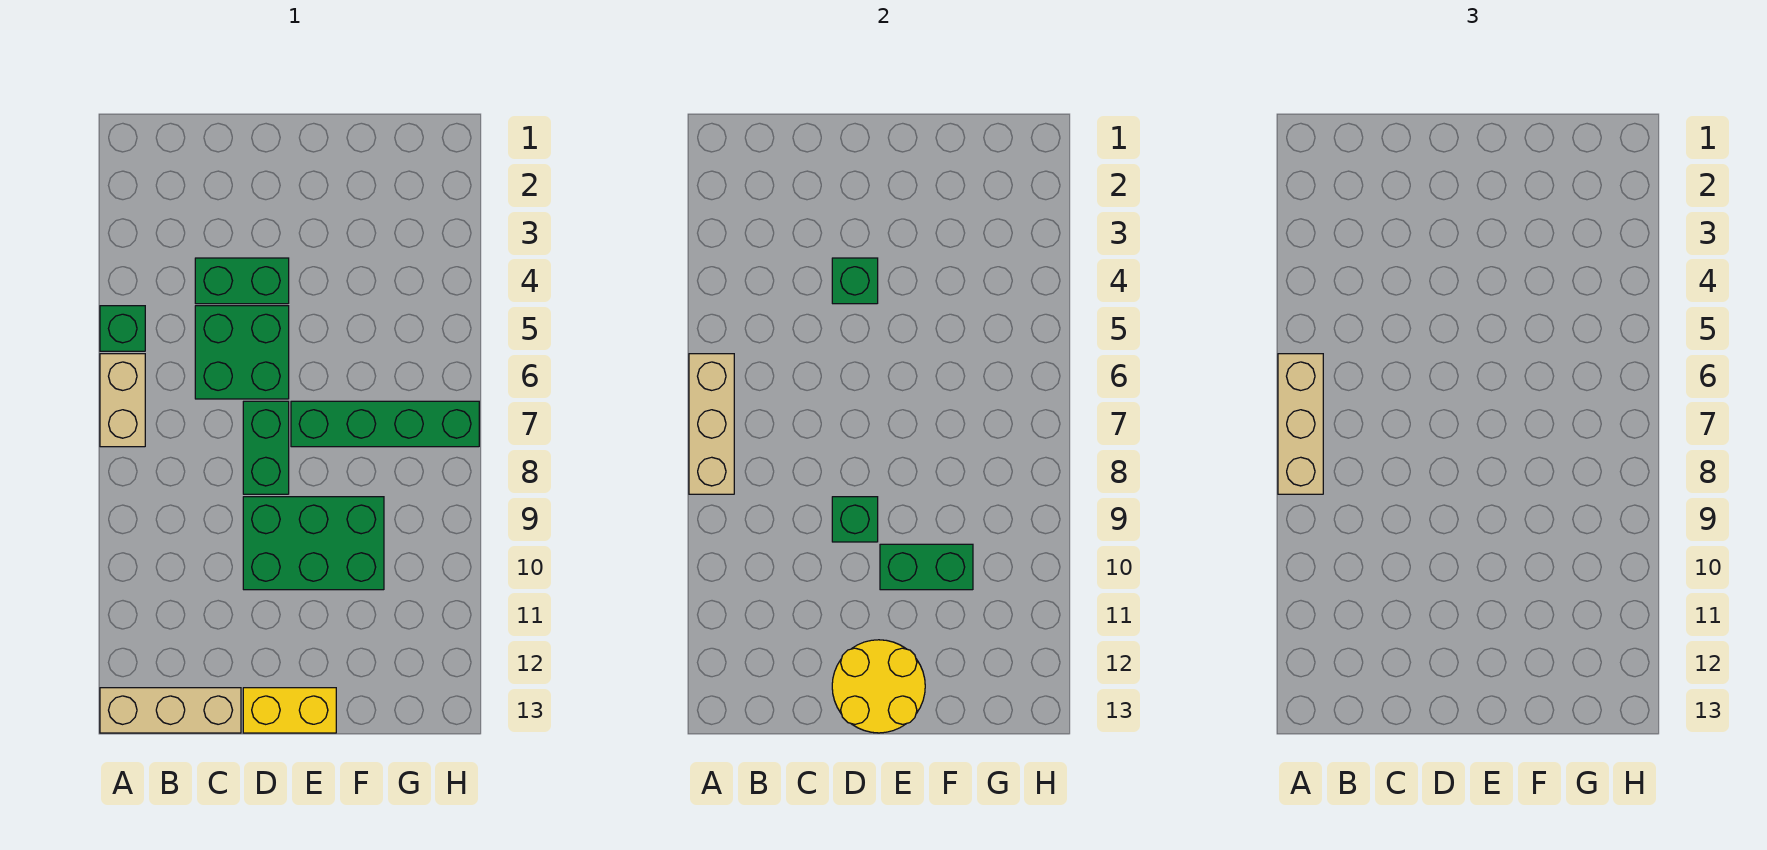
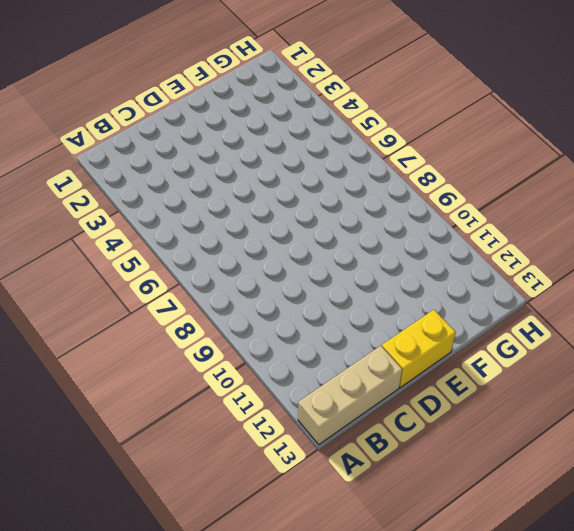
none -> green 1x1 brick [100,306,145,351]
none -> tan 1x2 brick [100,354,145,447]
none -> green 1x2 brick [195,258,289,304]

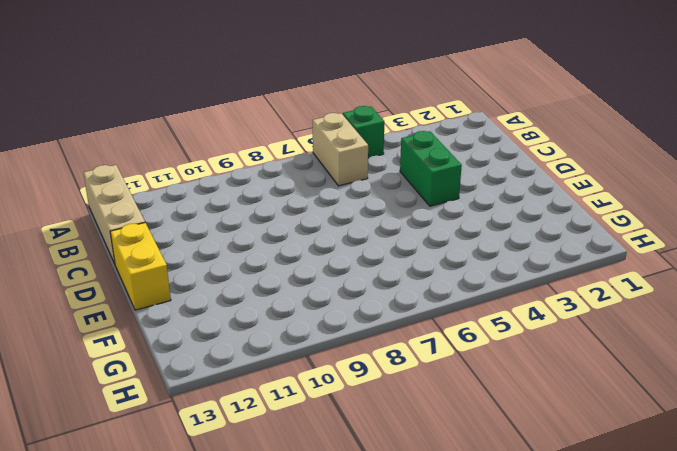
tan 1x2 brick [312,113,368,186] -> tan 1x2 brick turned to [100,354,145,447]
none -> green 2x2 brick [195,306,289,399]
none -> green 1x2 brick [243,401,289,494]
none -> green 2x3 brick [243,497,384,590]

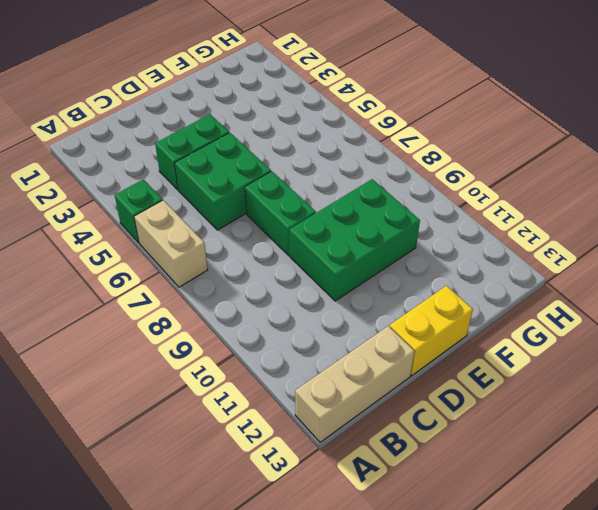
none -> green 1x4 brick [291,401,479,447]
none -> tan 1x3 brick [689,354,734,494]
none -> green 1x1 brick [832,258,878,304]

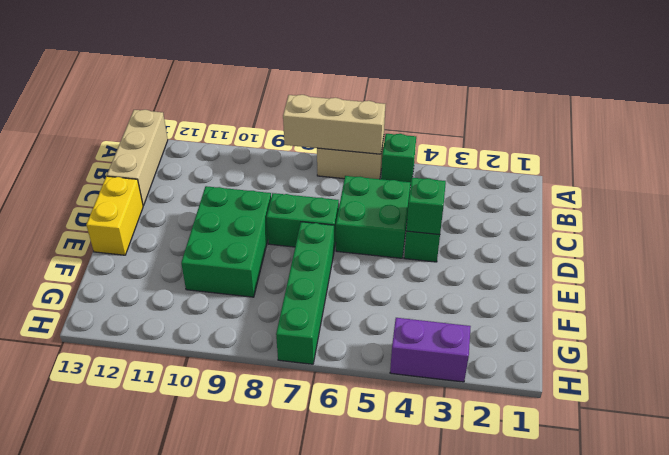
purple 1x2 brick [390,318,471,382] -> none
none -> green 1x1 brick [832,497,878,542]
none -> yellow 2x2 round brick [832,640,925,733]
none -> green 1x2 brick [880,544,973,590]

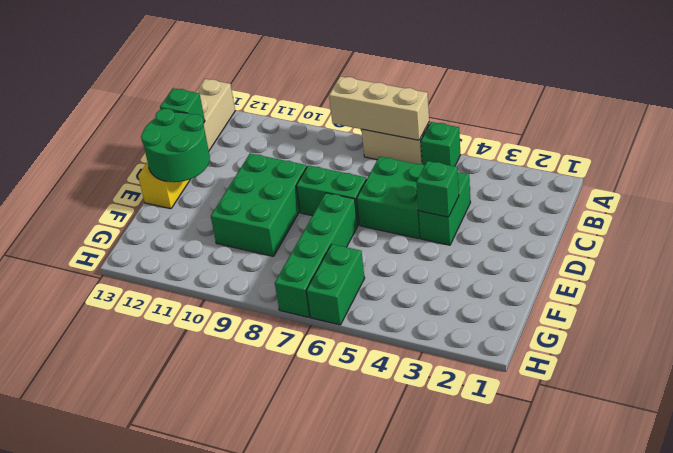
green 1x1 brick [160,88,205,122] -> green 1x1 brick moved to [832,497,878,542]
green 2x2 round brick [141,109,210,182] -> yellow 2x2 round brick [832,640,925,733]
green 1x2 brick [306,244,365,325] -> green 1x2 brick moved to [880,544,973,590]
none -> tan 1x3 brick [1278,354,1323,494]

